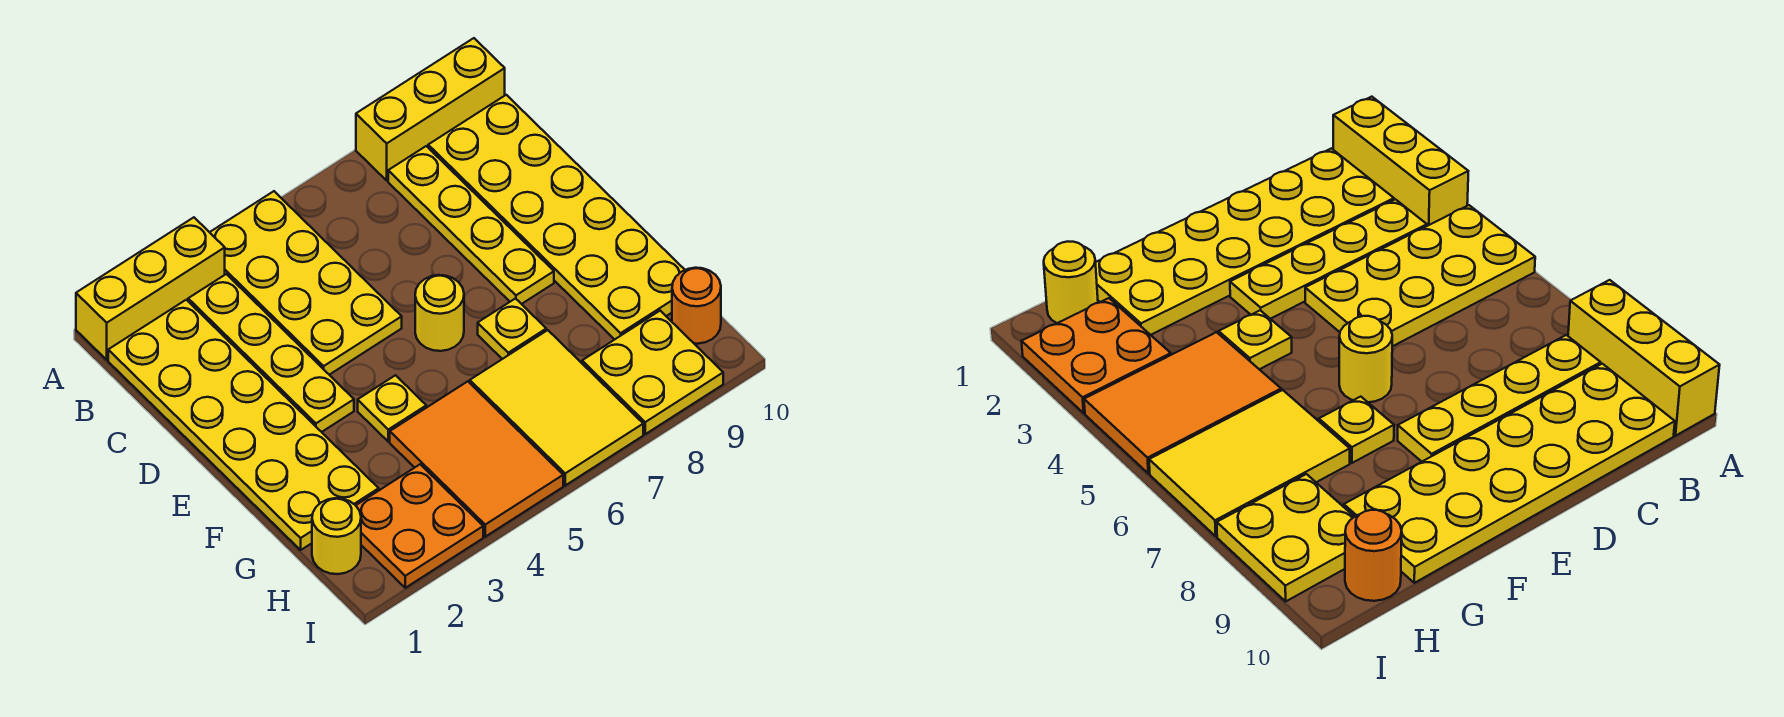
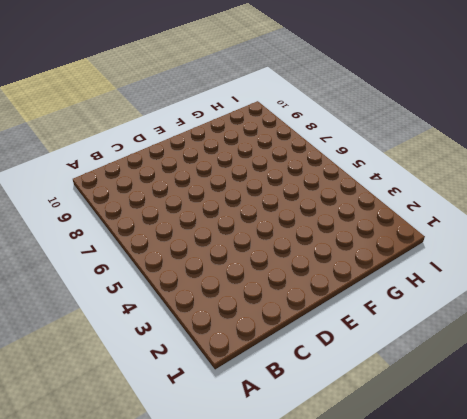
none -> yellow 1x3 brick [76,217,225,360]
none -> yellow 2x4 plate [210,191,402,375]
none -> yellow 1x3 brick [356,38,505,180]

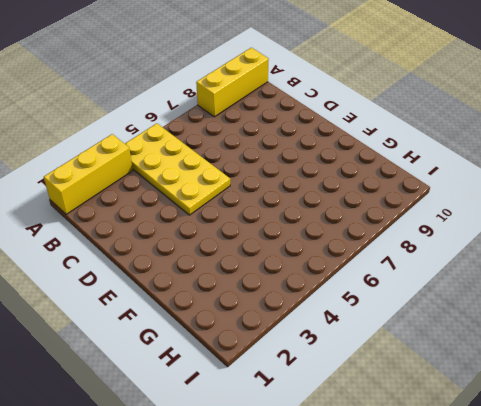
none -> yellow 2x6 plate [108,300,379,550]
none -> yellow 1x4 plate [188,274,354,432]
none -> yellow 1x4 plate [388,146,554,304]

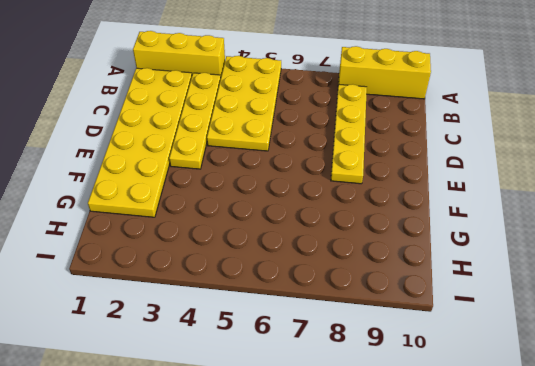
none -> yellow 2x6 plate [428,95,685,340]
none -> yellow 1x1 round brick [415,275,464,351]
none -> yellow 1x1 plate [358,375,426,441]

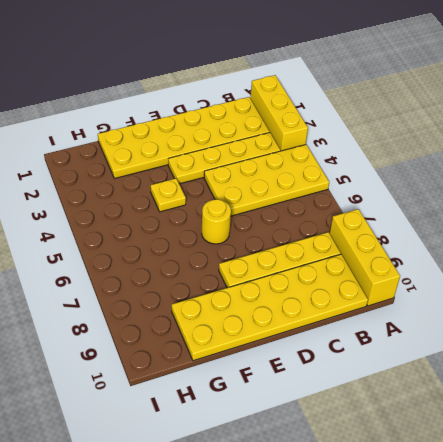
none -> yellow 1x1 plate [478,299,546,359]
none -> orange 2x3 tile [390,381,563,537]
none -> yellow 2x3 tile [470,330,643,485]

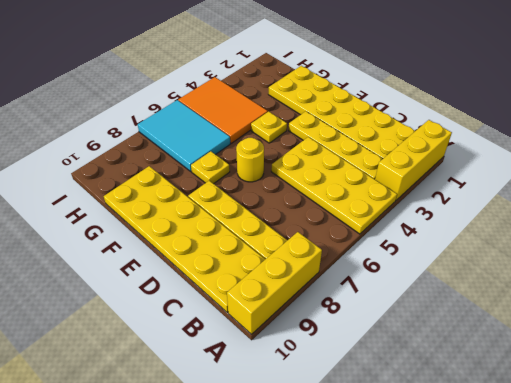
cyan 2x3 tile [138,100,230,171] -> yellow 2x3 tile [470,330,643,485]
none -> yellow 1x1 round brick [312,498,361,574]
none -> orange 2x2 plate [356,464,483,588]
none -> yellow 2x2 plate [582,311,723,434]

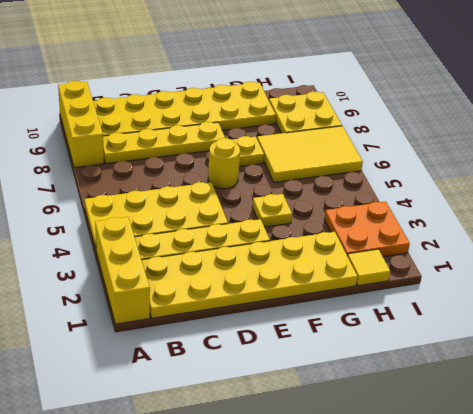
yellow 1x1 tile [348,249,390,286] -> yellow 1x1 round brick [312,498,361,574]
none -> orange 2x3 tile [390,381,563,537]
none -> orange 1x1 round brick [672,268,721,344]

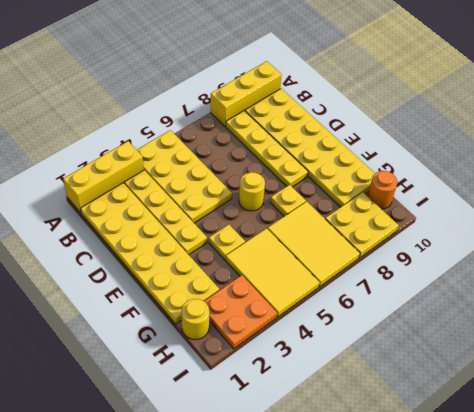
yellow 2x3 tile [226,228,320,317] -> orange 2x3 tile [390,381,563,537]

